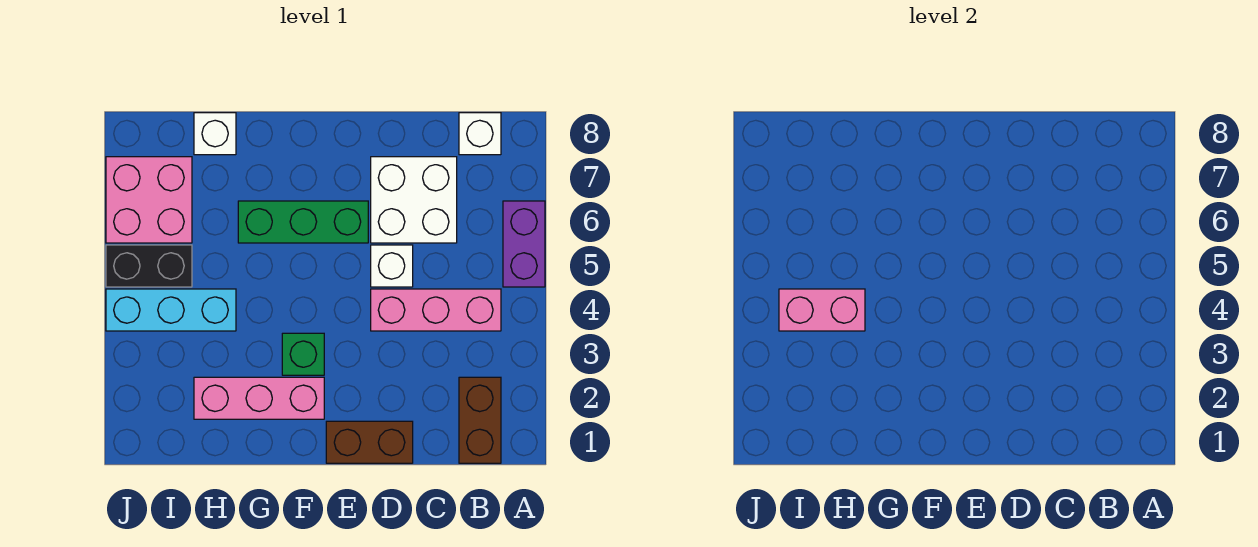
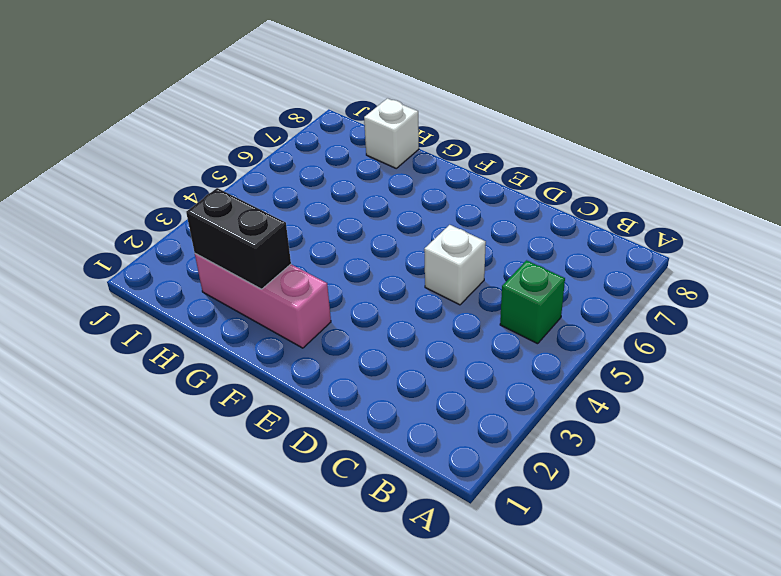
green 1x1 brick [500,260,565,344] -> green 1x1 brick moved to [282,333,324,375]
black 1x2 brick [186,188,291,289] -> black 1x2 brick moved to [106,245,192,287]
none -> purple 1x2 brick [503,201,545,287]
none -> brown 1x2 brick [459,377,501,463]
none -> pink 1x3 brick [371,289,501,331]

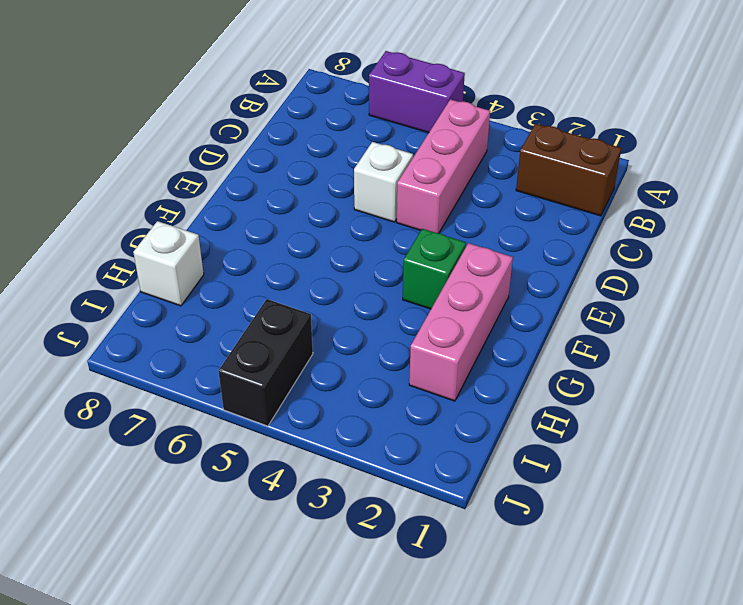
none -> white 1x1 brick [459,113,501,155]
none -> white 2x2 brick [371,157,457,243]
none -> brown 1x2 brick [326,421,413,463]

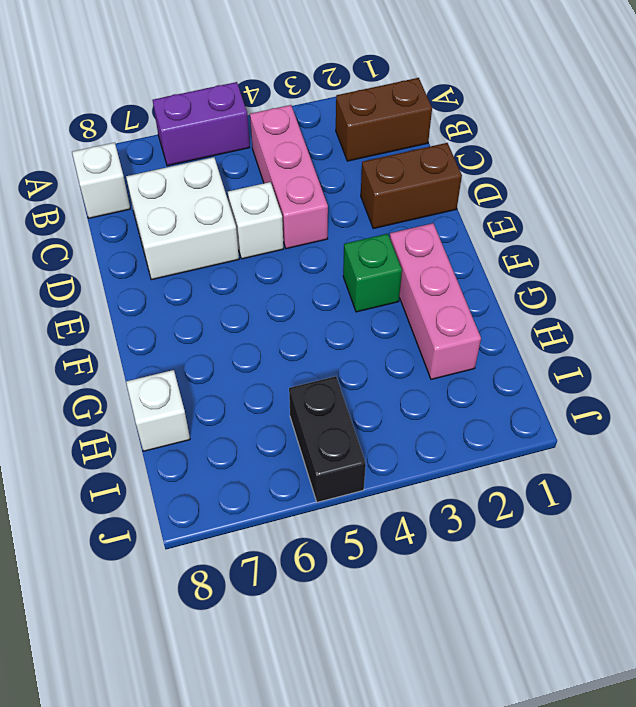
brown 1x2 brick [361,143,462,229] -> brown 1x2 brick turned to [326,421,413,463]
none -> green 1x3 brick [238,201,368,243]
none -> cyan 1x3 brick [106,289,236,331]
none -> pink 2x2 brick [106,157,192,243]

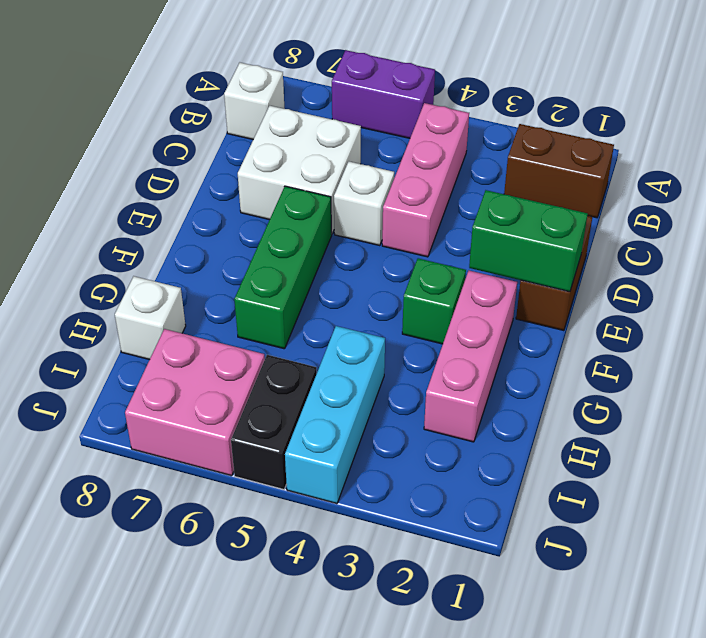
green 1x2 brick [469,190,588,292] -> none
none -> pink 1x2 brick [779,289,865,331]

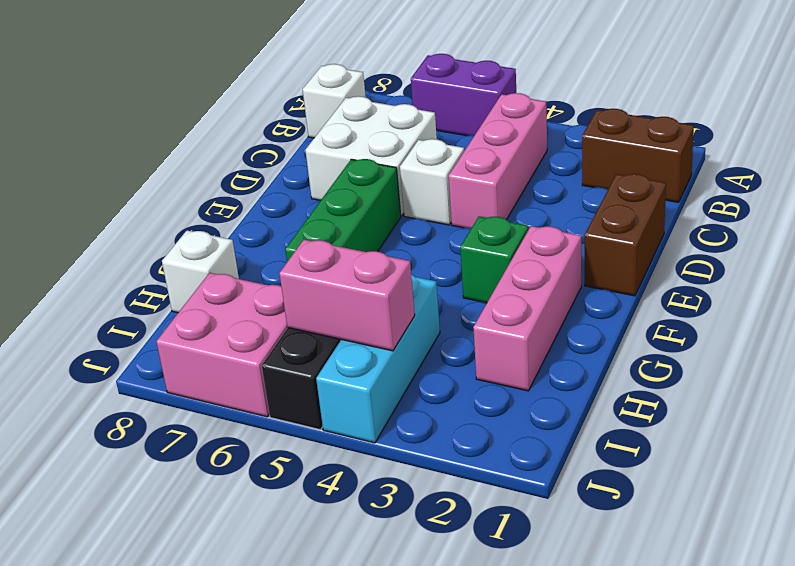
pink 1x2 brick [279,240,415,351] -> pink 1x2 brick turned to [779,289,865,331]

